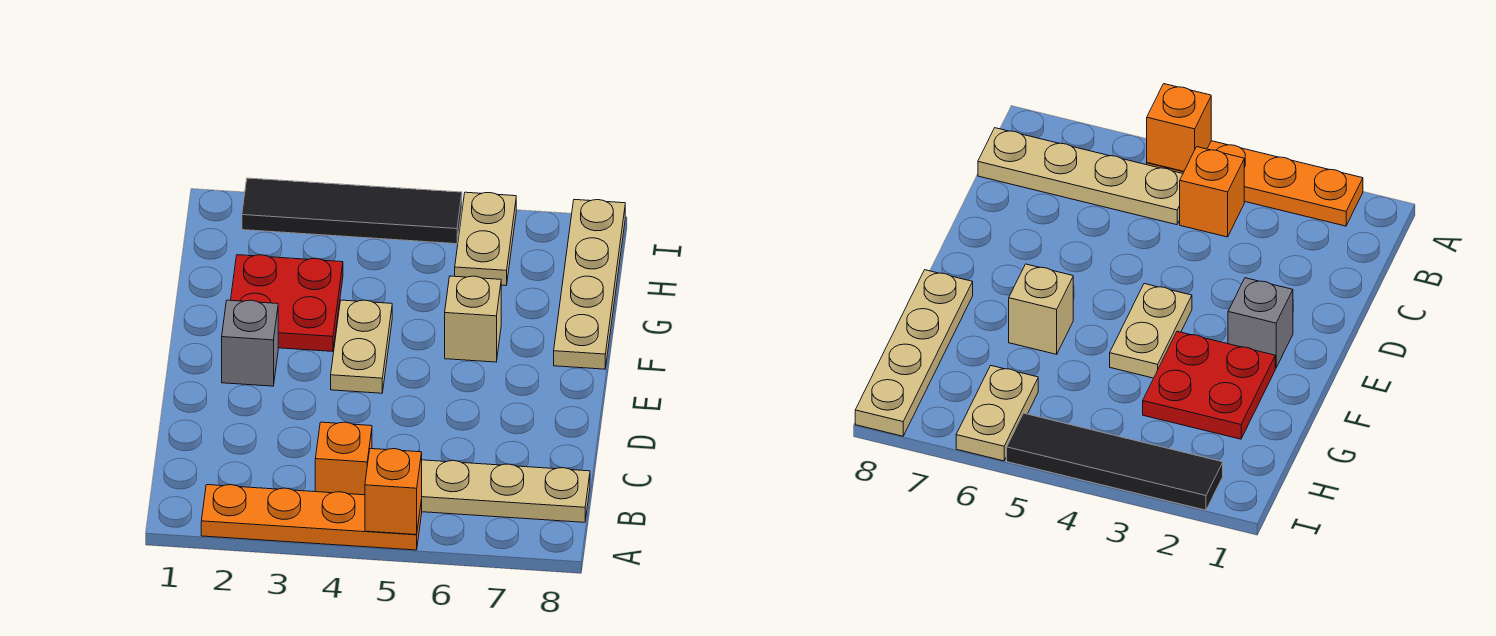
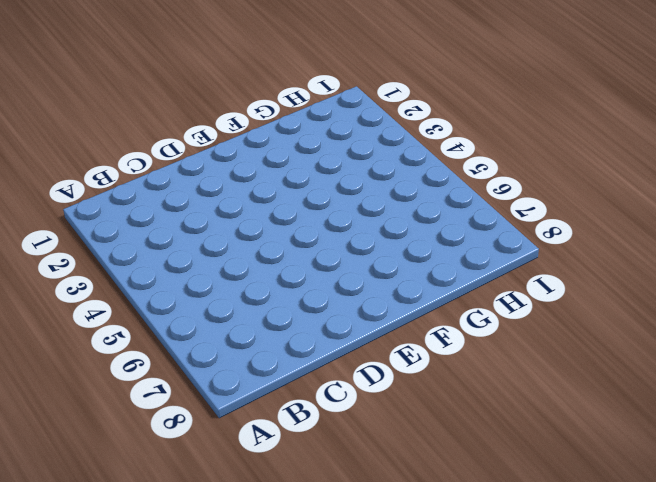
none -> orange 1x4 plate [201,485,422,550]
none -> orange 1x1 brick [315,422,372,495]

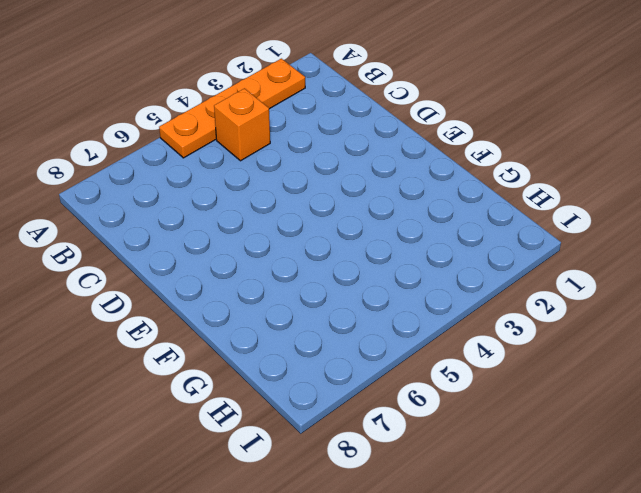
none -> tan 1x4 plate [421,460,590,522]
none -> grey 1x1 brick [222,300,278,386]

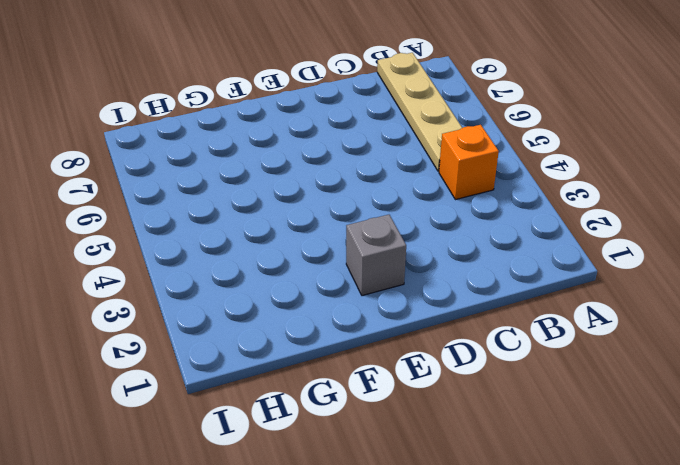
none -> orange 1x4 plate [201,485,422,550]
none -> tan 1x2 plate [331,300,392,393]

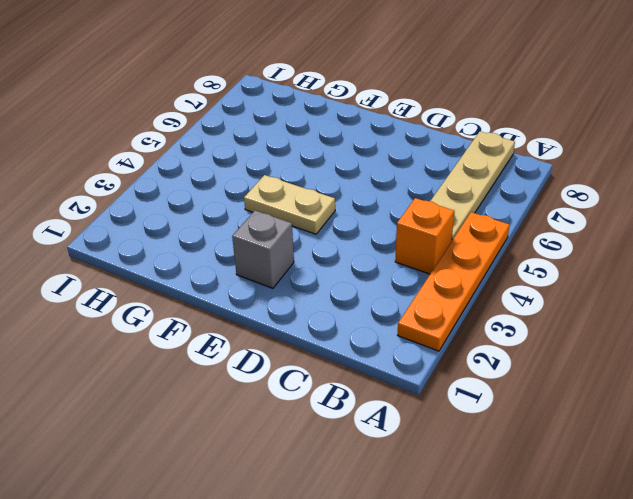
none -> red 2x2 plate [231,255,343,351]
none -> tan 1x1 brick [445,276,501,362]

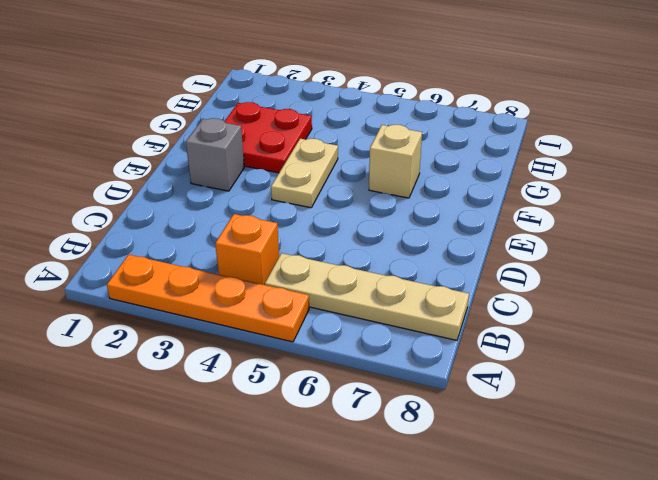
none -> tan 1x4 plate [554,200,625,369]
none -> tan 1x2 plate [455,192,516,286]

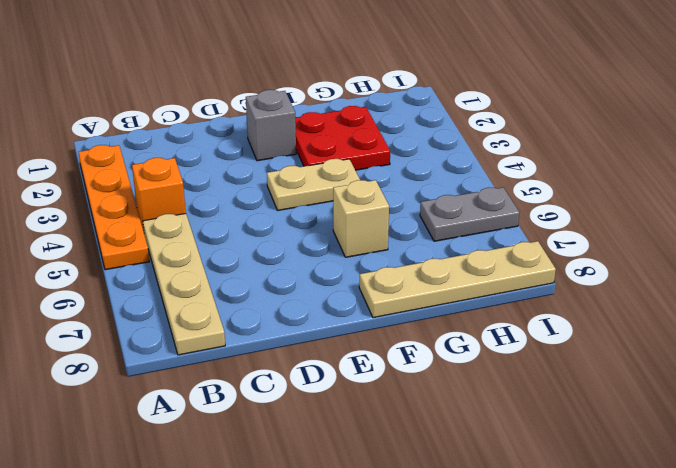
grey 1x2 plate [420,187,519,241] -> tan 1x2 plate [455,192,516,286]
none -> black 1x4 tile [242,178,462,244]
none -> orange 1x1 brick [365,449,422,535]

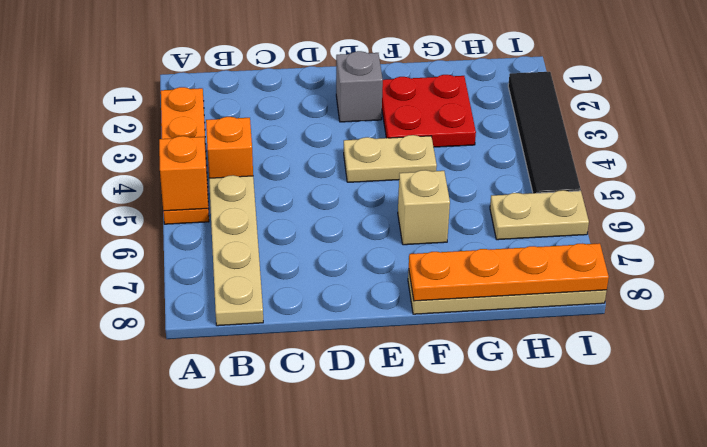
orange 1x4 plate [409,243,609,301] -> none

